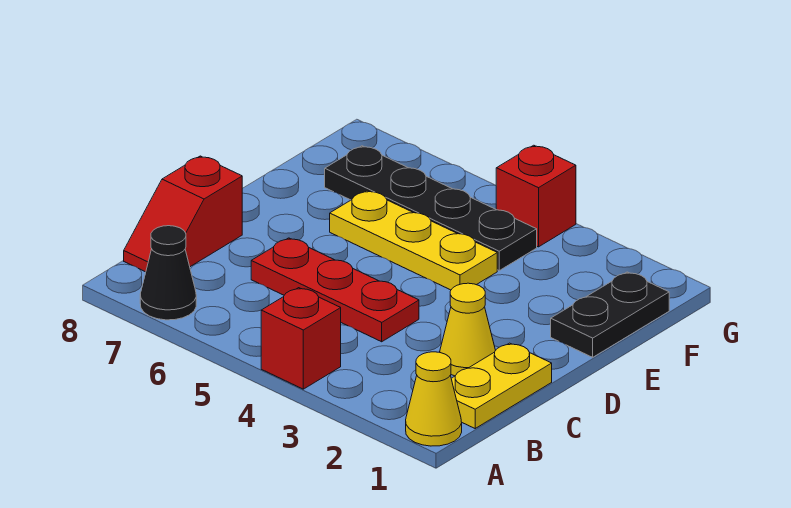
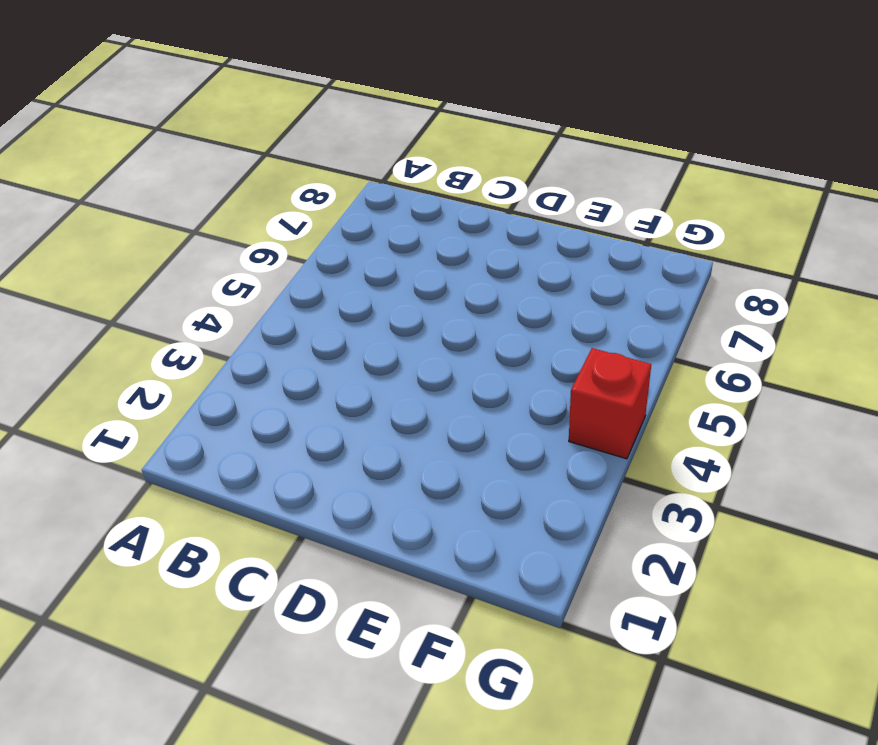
none -> yellow 1x1 cone [406,352,462,446]
none -> red 1x1 brick [261,288,341,389]

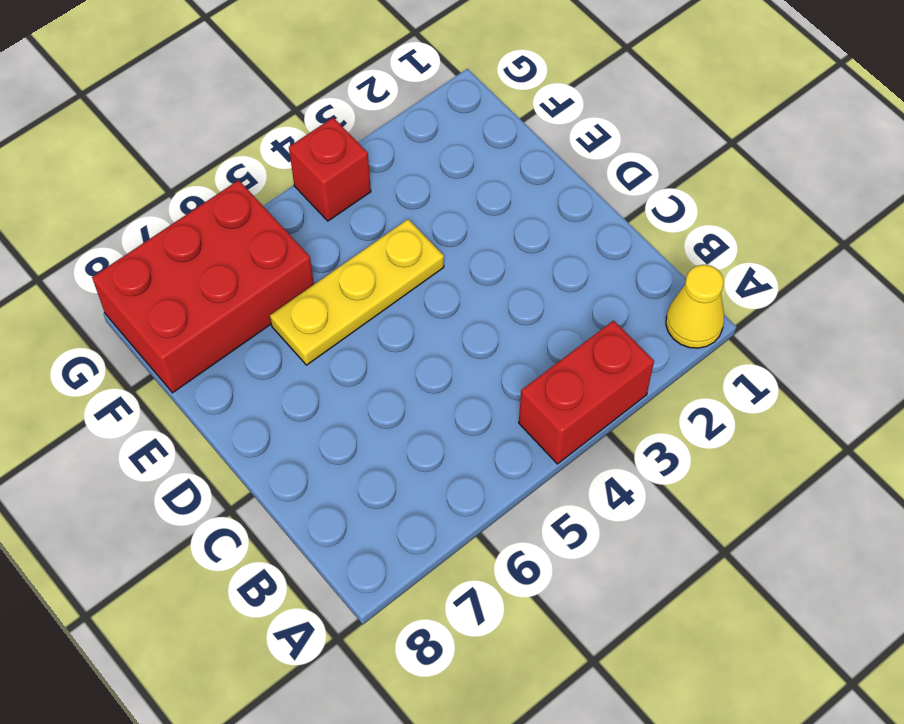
red 1x2 brick [519,321,654,464] -> red 1x1 brick [261,288,341,389]
red 2x3 brick [92,180,314,393] -> black 1x4 plate [325,146,537,270]
none -> black 1x1 cone [140,226,196,320]
none -> yellow 1x2 plate [451,343,552,428]

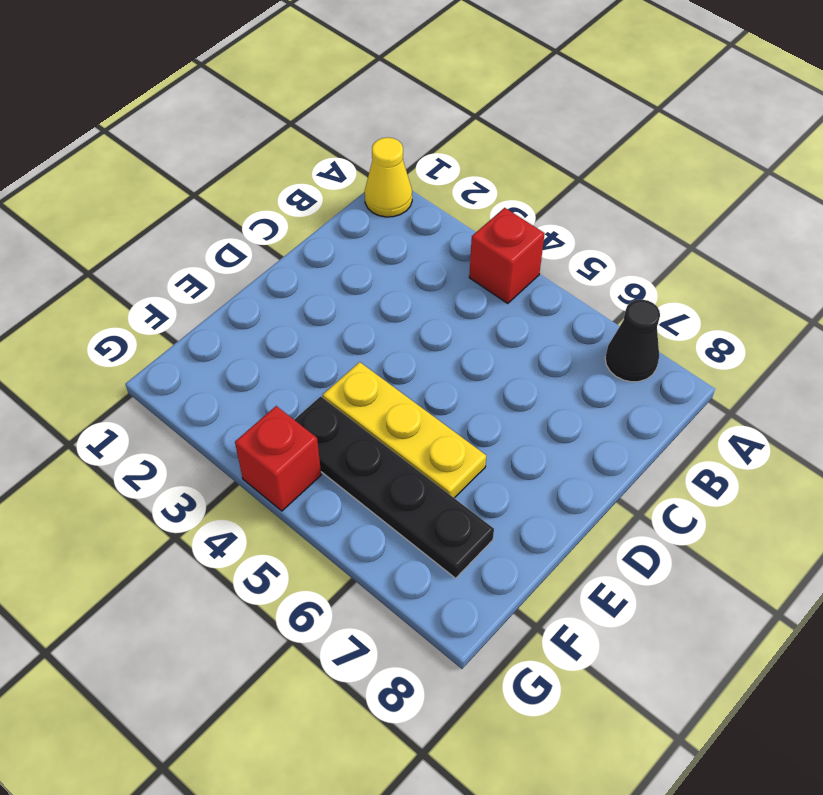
none -> yellow 1x2 plate [451,343,552,428]
none -> red 1x2 slope [124,156,242,272]

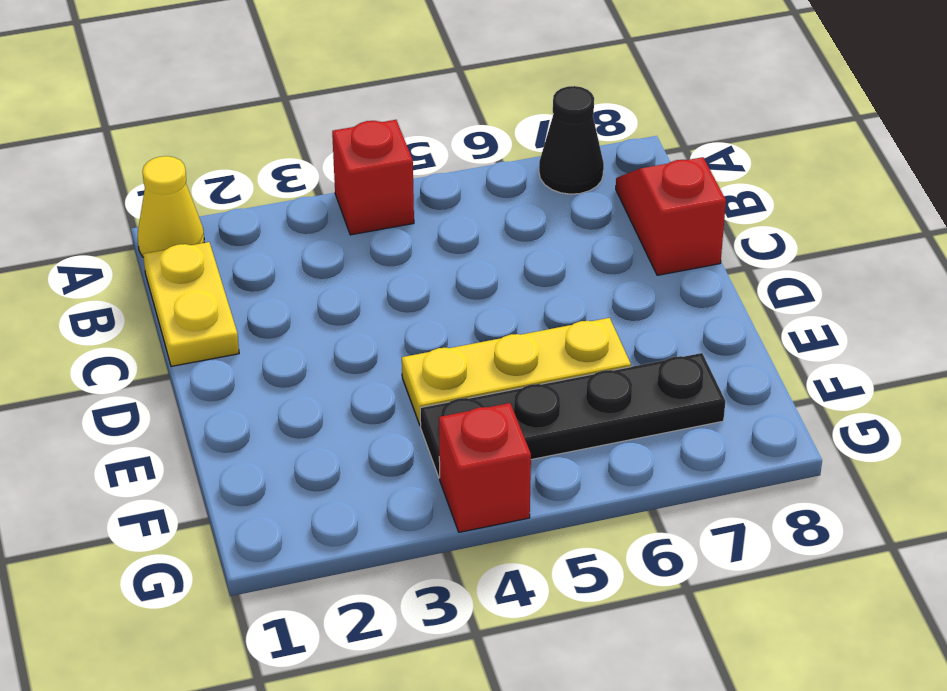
none -> yellow 1x1 cone [440,283,495,376]
none -> red 1x3 plate [251,238,419,342]

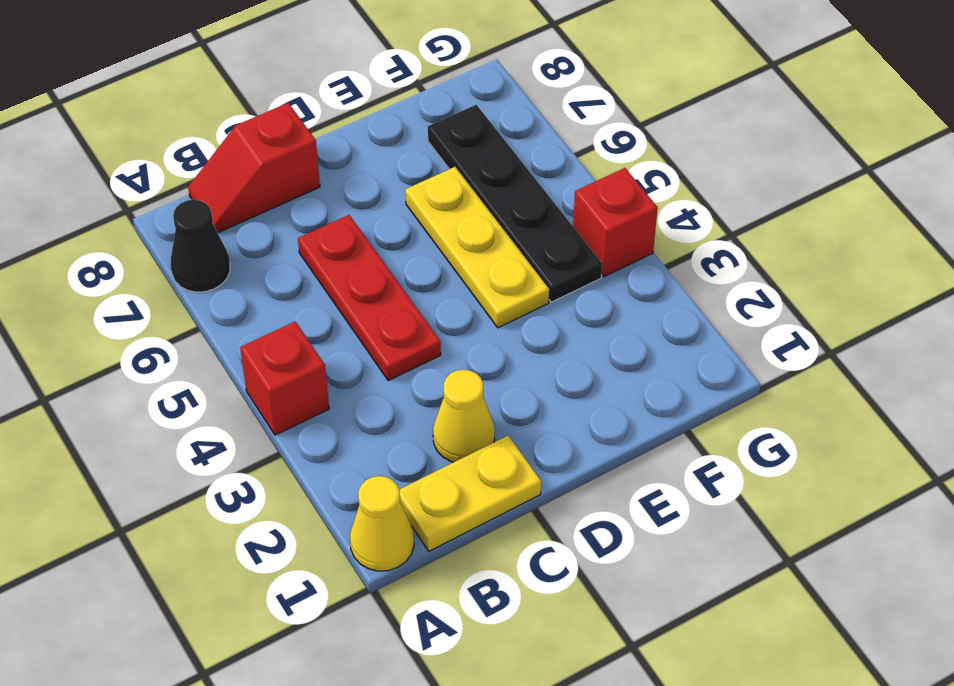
none -> black 1x2 plate [551,272,669,357]

